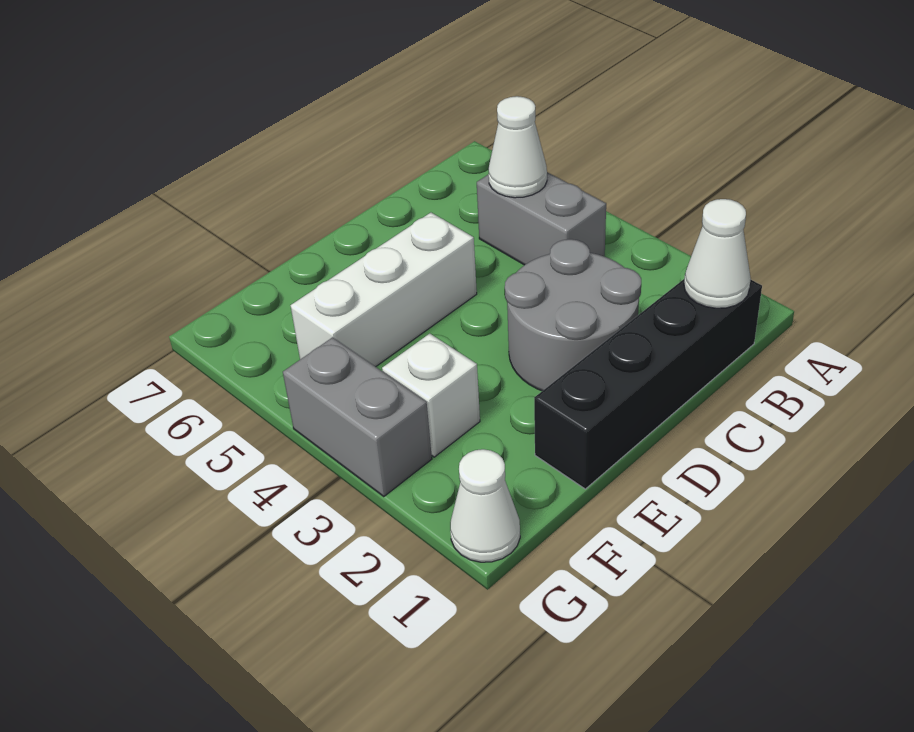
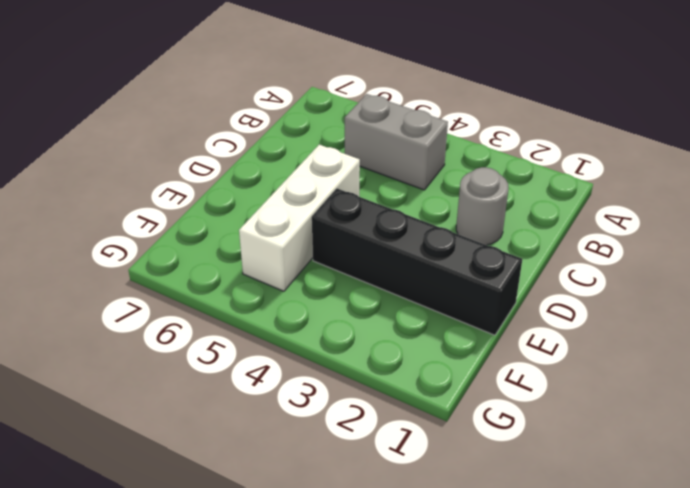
grey 1x1 round brick [456,167,509,245] -> grey 2x2 round brick [505,239,641,391]
black 1x4 brick [312,189,522,335] -> black 1x4 brick turned to [534,279,762,489]
none -> white 1x1 brick [382,334,480,457]
none -> white 1x1 cone [450,449,520,562]

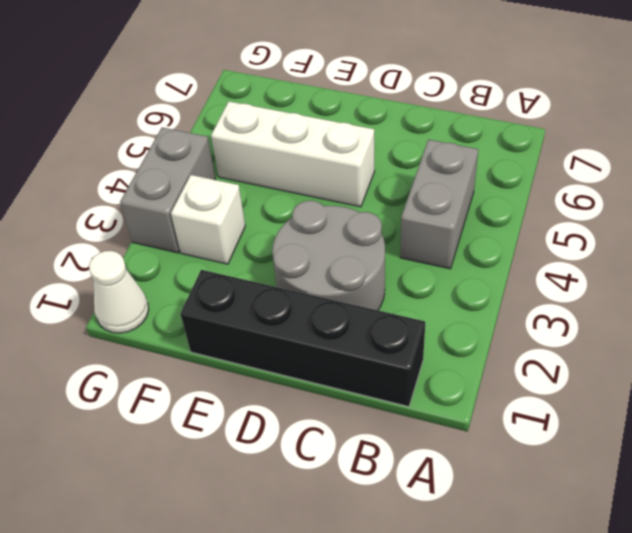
none -> white 1x1 cone [684,199,751,308]
none -> white 1x1 cone [488,96,547,198]

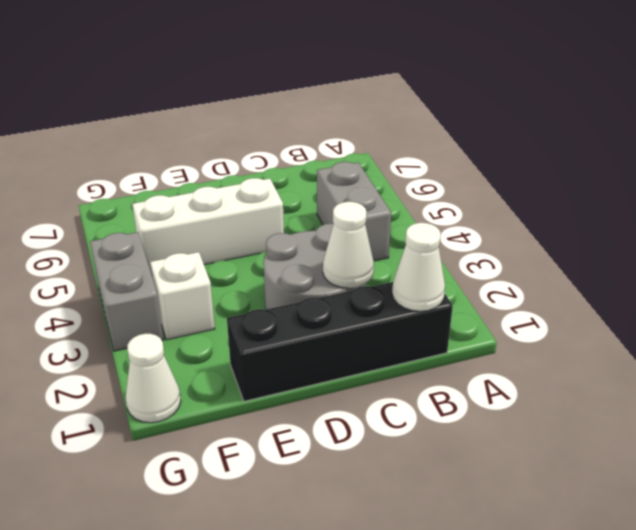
white 1x1 cone [323,202,374,288] -> white 1x1 cone moved to [488,96,547,198]

